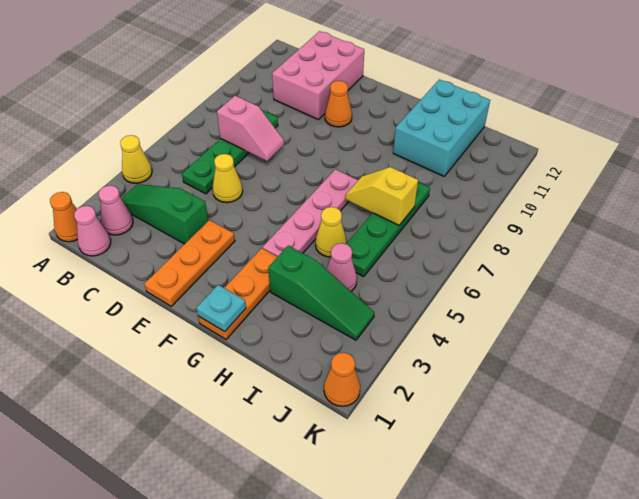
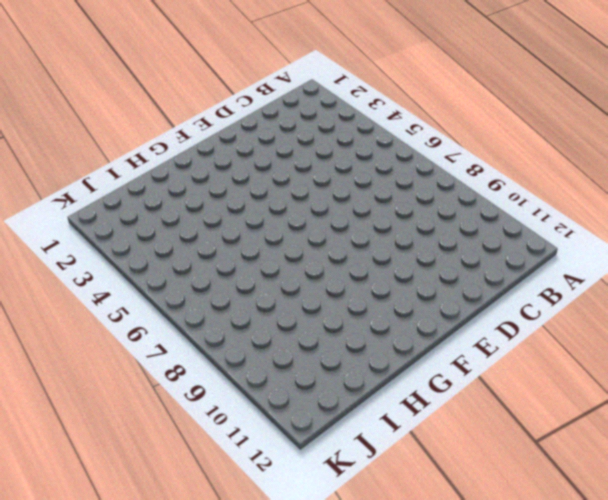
none -> orange 1x1 cone [50,192,78,242]
none -> yellow 1x1 cone [120,135,152,183]
none -> pink 1x1 cone [74,206,111,256]

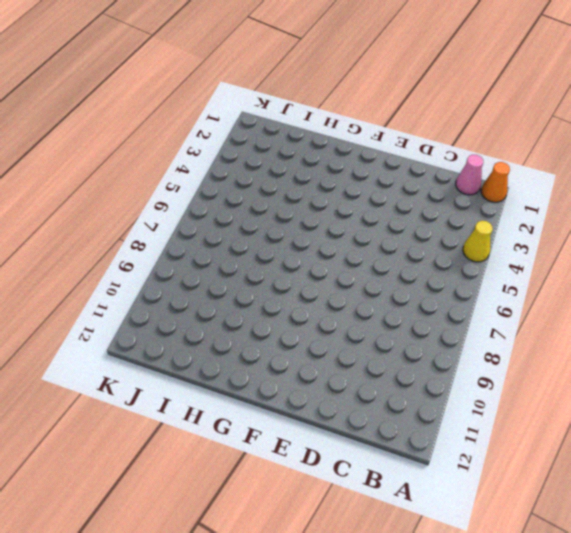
none -> pink 1x1 cone [99,185,133,235]
none -> green 1x3 slope [121,184,208,244]
none -> green 1x4 plate [182,110,278,194]

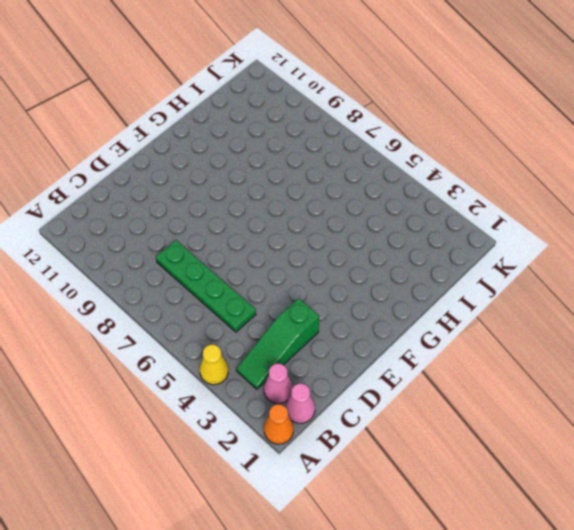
none -> pink 2x3 brick [272,31,364,119]
none -> yellow 1x1 cone [213,154,243,203]
none -> orange 1x3 plate [144,220,235,306]

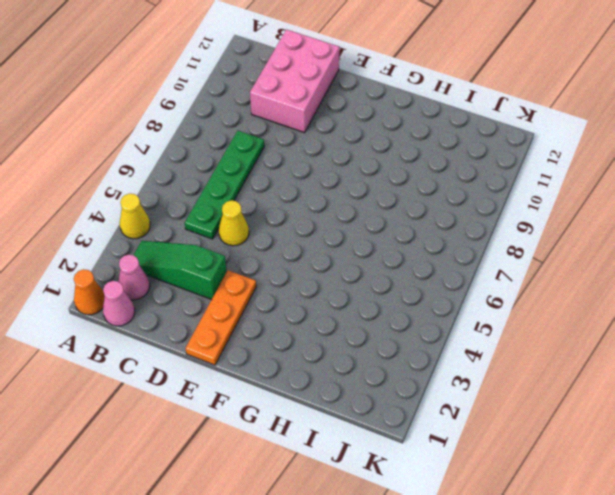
none -> orange 1x1 cone [325,81,352,127]
none -> orange 1x3 plate [198,248,277,339]
none -> pink 1x4 plate [263,169,358,257]

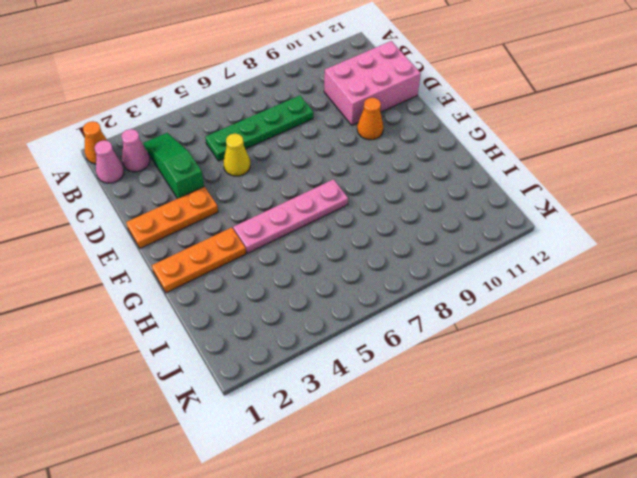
none -> yellow 1x1 cone [120,135,152,183]
none -> green 1x3 slope [268,246,374,340]
none -> yellow 1x1 cone [315,207,347,257]

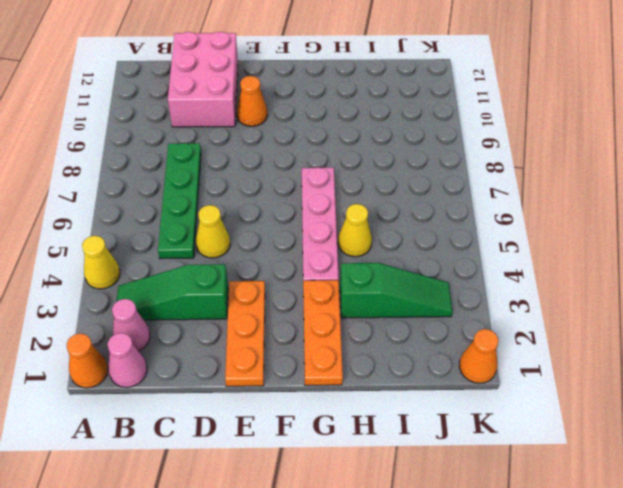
none -> cyan 2x3 brick [393,79,490,176]
none -> pink 1x1 cone [327,243,357,291]
none -> green 1x4 plate [346,182,430,277]

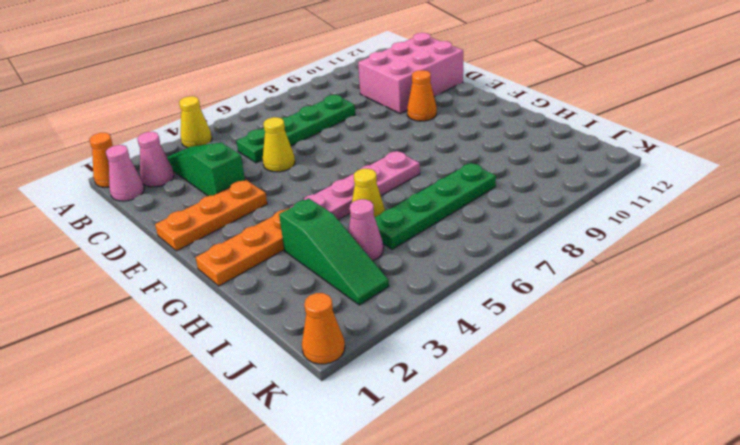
none -> cyan 2x3 brick [393,79,490,176]
none -> pink 1x2 slope [217,96,284,161]
none -> cyan 1x1 plate [196,285,246,332]

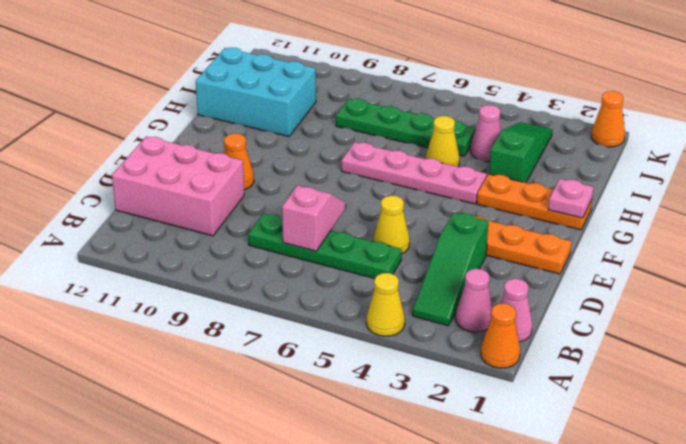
pink 1x1 plate [548,179,594,218] -> cyan 1x1 plate [196,285,246,332]
none -> yellow 1x2 slope [345,167,418,225]

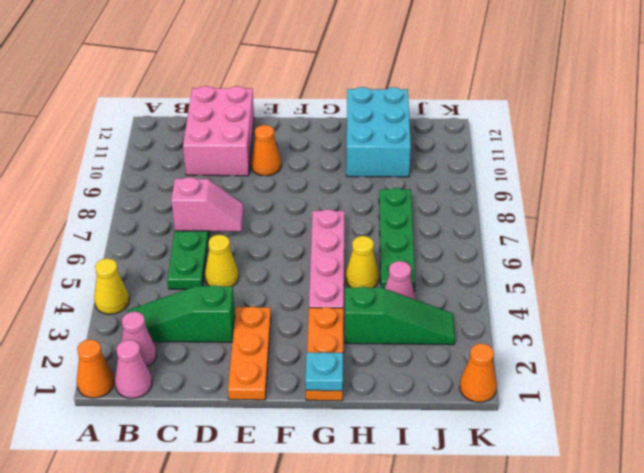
none -> yellow 1x2 slope [345,167,418,225]

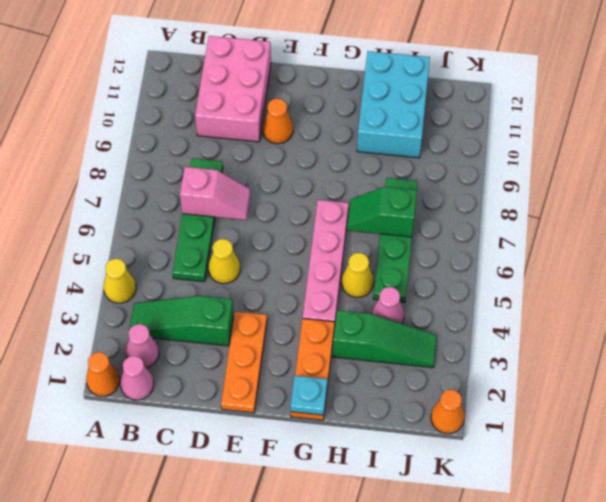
green 1x2 slope [347,187,417,237] -> yellow 1x2 slope [345,167,418,225]

